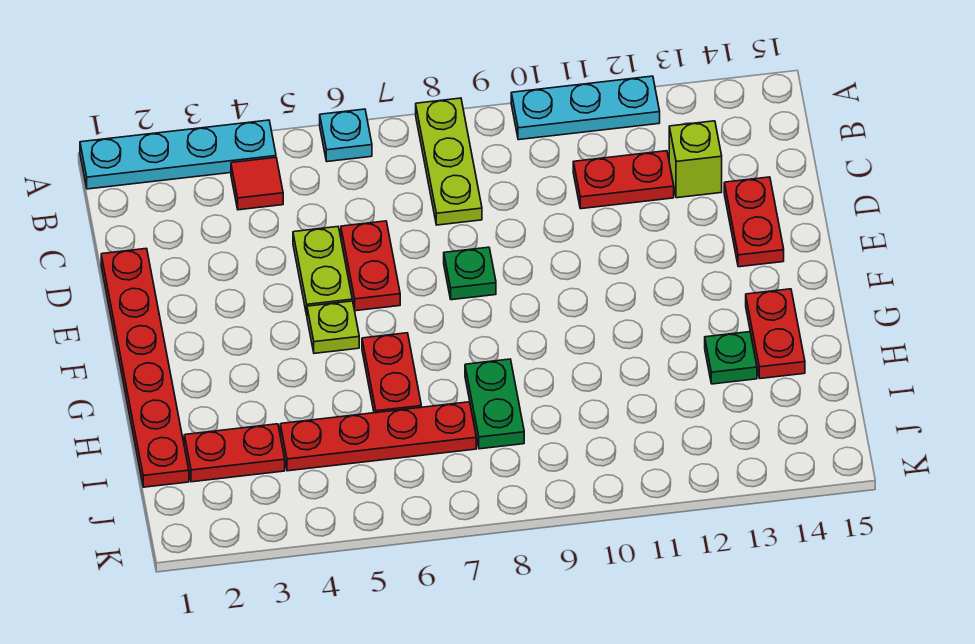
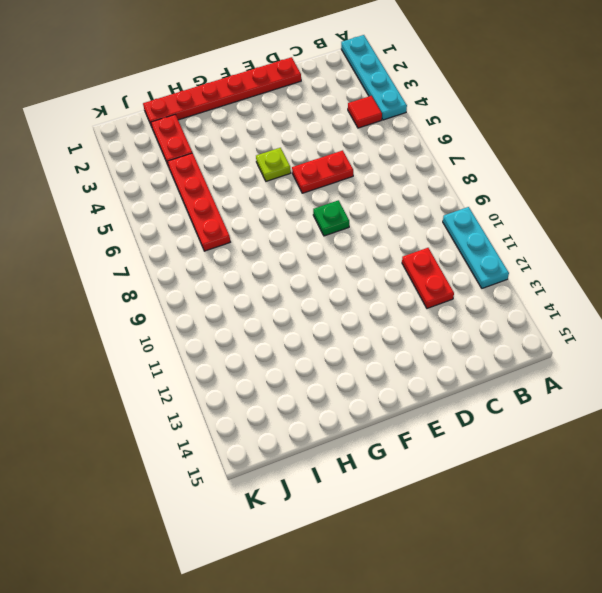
none -> cyan 1x1 plate [320,109,372,162]
none -> lime 1x3 plate [416,98,482,225]
none -> lime 1x1 brick [669,121,722,198]

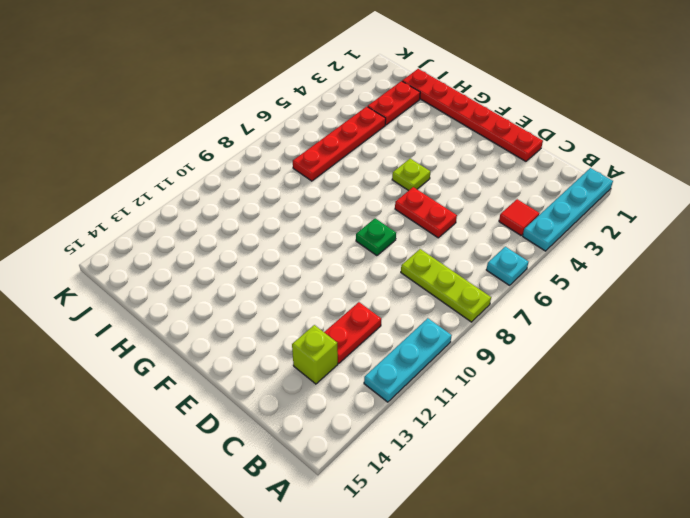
none -> lime 1x2 plate [293,227,352,315]
none -> red 1x2 plate [724,177,784,267]
none -> red 1x2 plate [362,333,421,413]

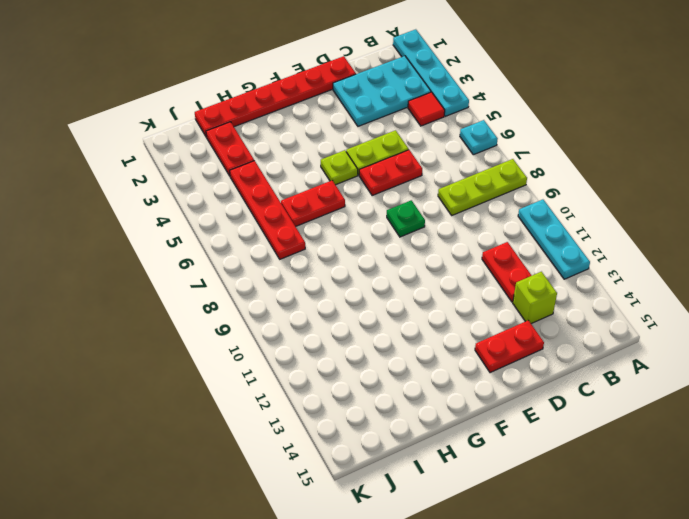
cyan 2x3 plate [333,56,431,126] -> none
none -> red 1x2 plate [746,289,805,379]
none -> green 1x2 plate [465,359,524,449]
none -> green 1x1 plate [705,332,757,384]

